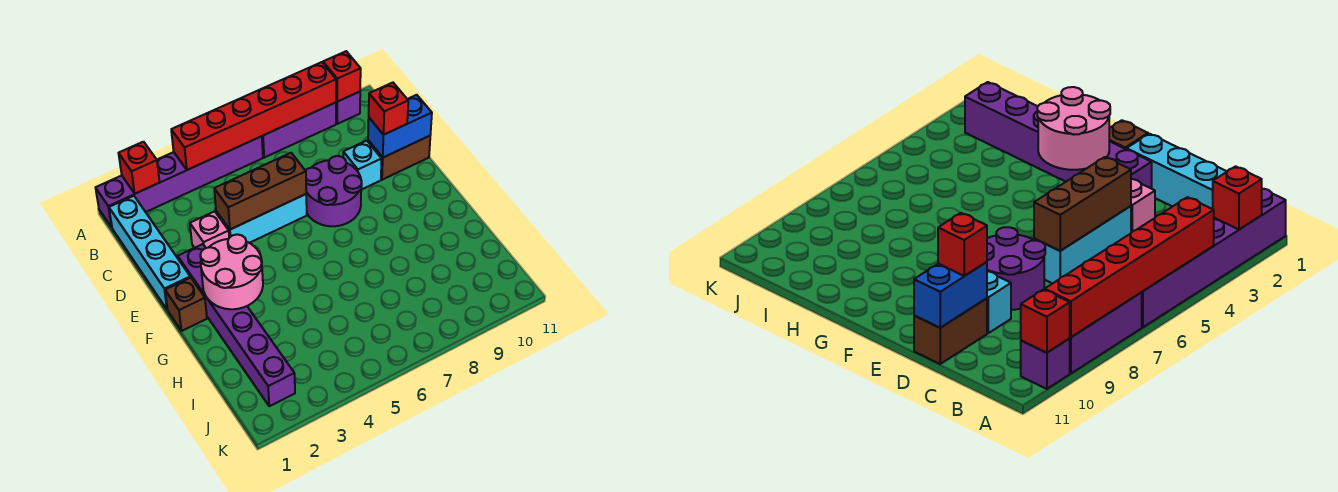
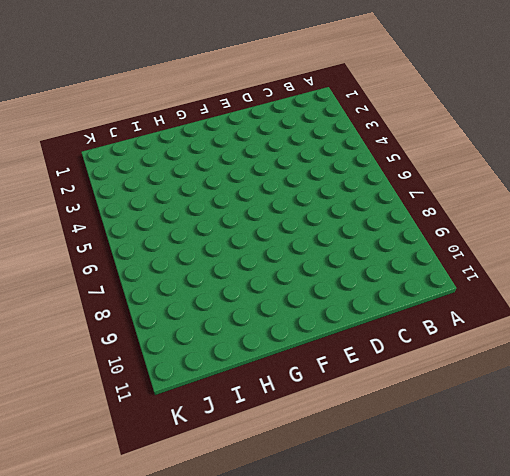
none -> purple 1x6 brick [96,136,263,227]
none -> purple 1x3 brick [262,103,336,157]
none -> purple 1x1 brick [336,92,360,124]

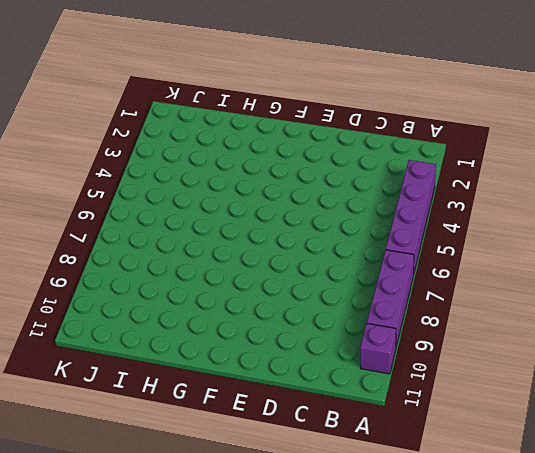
purple 1x4 brick [386,160,436,272] -> purple 1x6 brick [96,136,263,227]
none -> cyan 1x4 brick [109,196,190,310]
none -> pink 1x1 brick [190,211,229,248]
none -> cyan 1x3 brick [216,194,307,243]

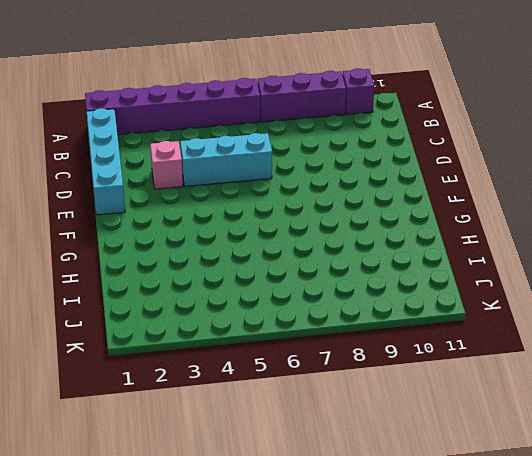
none -> purple 2x2 round brick [305,156,362,226]
none -> cyan 1x1 brick [343,141,382,190]
none -> brown 1x2 brick [368,136,430,180]

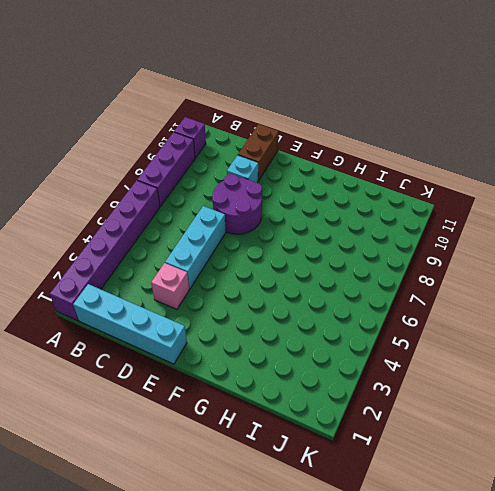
none -> purple 1x6 brick [178,244,295,406]
none -> brown 1x1 brick [165,277,207,331]
none -> red 1x1 brick [119,142,160,194]

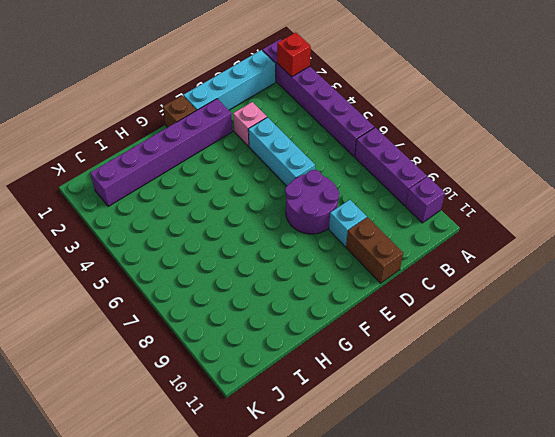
none -> red 1x6 brick [171,62,336,170]
none -> red 1x1 brick [323,51,361,102]
none -> brown 1x3 brick [214,153,306,229]

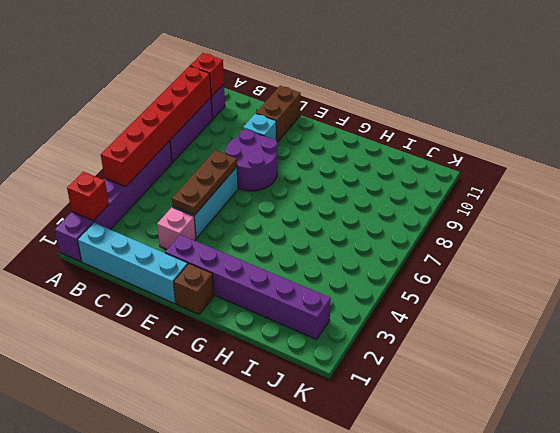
brown 1x3 plate [172,150,237,215] -> brown 1x3 brick [214,153,306,229]
none -> blue 1x2 brick [368,95,432,157]
none -> pink 2x2 round brick [200,234,263,309]
none -> red 1x1 brick [369,83,408,135]

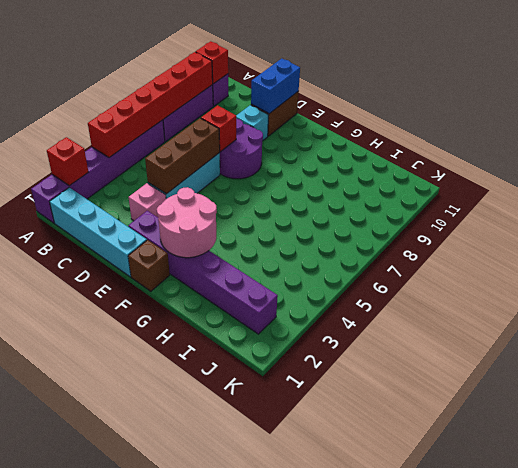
red 1x1 brick [201,105,236,152] -> red 1x1 brick moved to [369,83,408,135]

